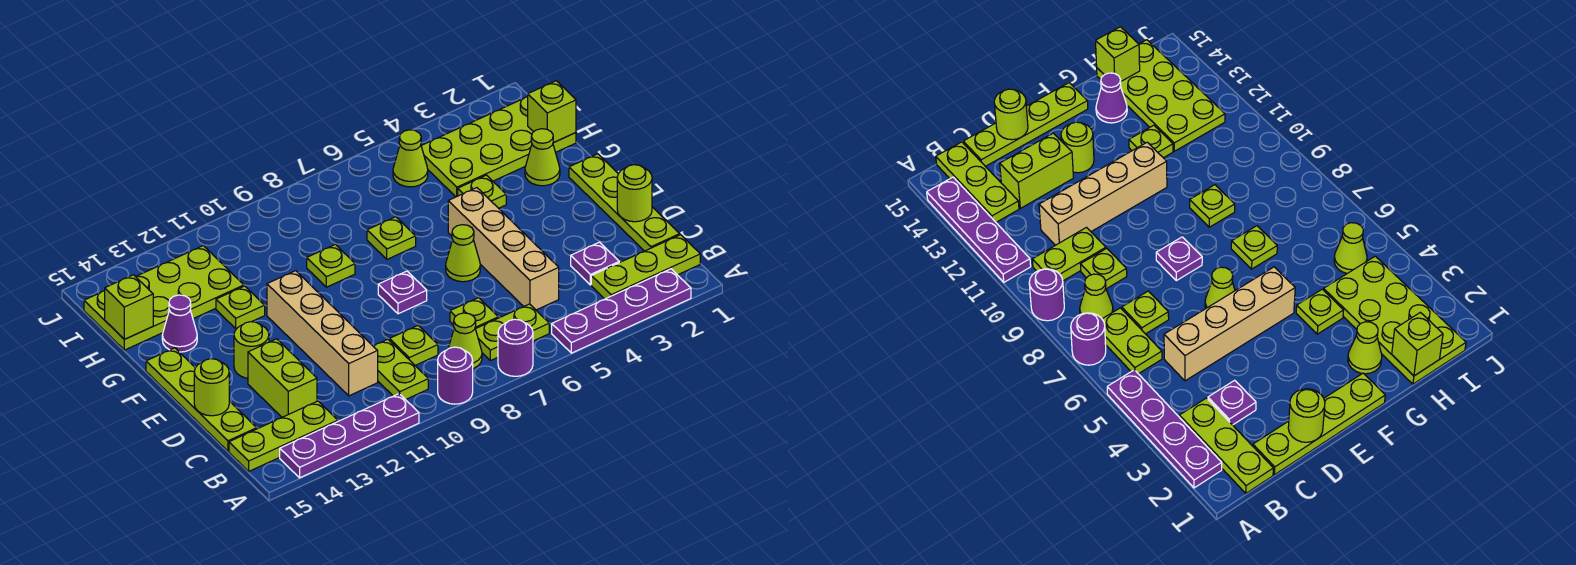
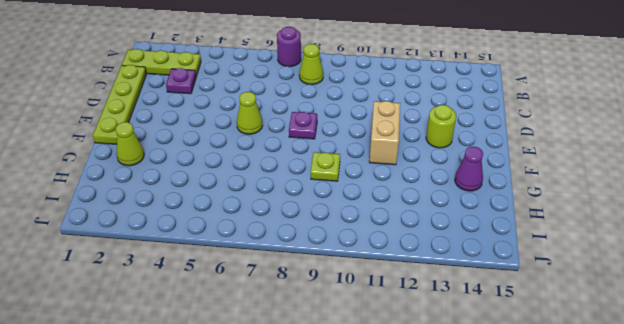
tan 1x2 brick [369,101,400,165] -> tan 1x4 brick [267,271,378,396]
none -> purple 1x4 plate [552,269,691,353]
none -> purple 1x1 round brick [438,347,473,404]
none -> purple 1x4 plate [280,394,419,478]
none -> lime 1x2 plate [476,304,549,361]

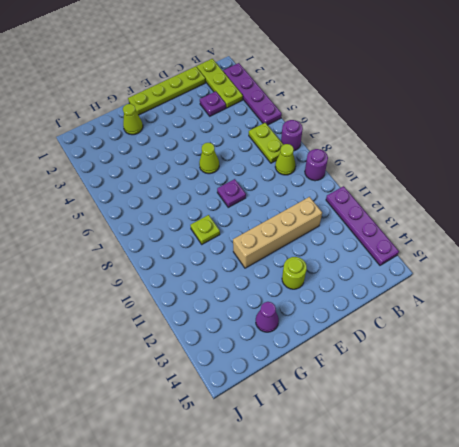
none -> lime 1x2 plate [373,339,428,400]
none -> lime 1x3 plate [229,401,338,471]
none -> tan 1x4 brick [448,188,559,310]
none -> lime 1x1 plate [450,298,498,329]

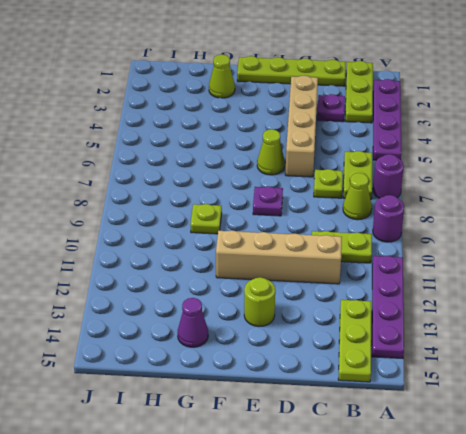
tan 1x4 brick [286,76,318,177] -> tan 1x4 brick turned to [448,188,559,310]
none -> lime 1x1 plate [389,326,438,365]
none -> lime 1x2 brick [248,339,317,417]
none -> lime 1x4 plate [146,348,257,451]
none -> lime 1x1 plate [458,175,506,208]

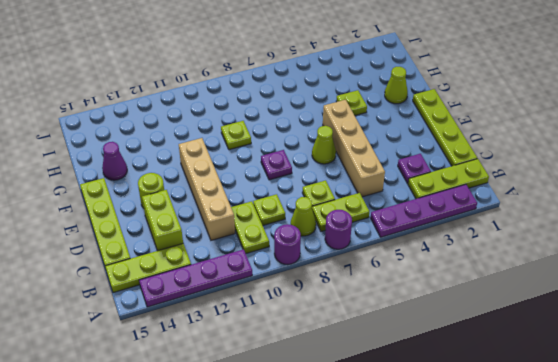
none -> lime 1x1 plate [367,217,416,259]
none -> lime 1x1 plate [216,286,265,329]
none -> lime 2x4 plate [421,97,576,197]
none -> lime 2x4 plate [84,246,244,350]

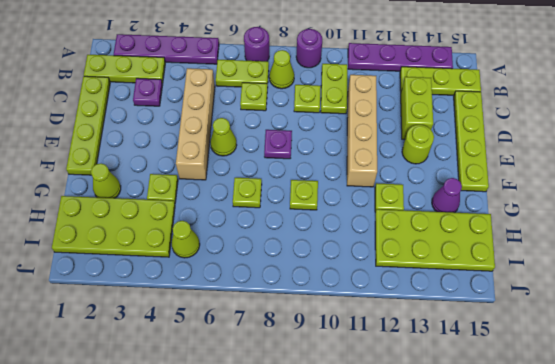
none -> lime 1x1 round brick [617,165,652,222]
none -> lime 1x1 round brick [194,359,229,416]
none -> lime 1x1 brick [528,81,576,143]
none -> lime 1x1 brick [105,275,153,339]

